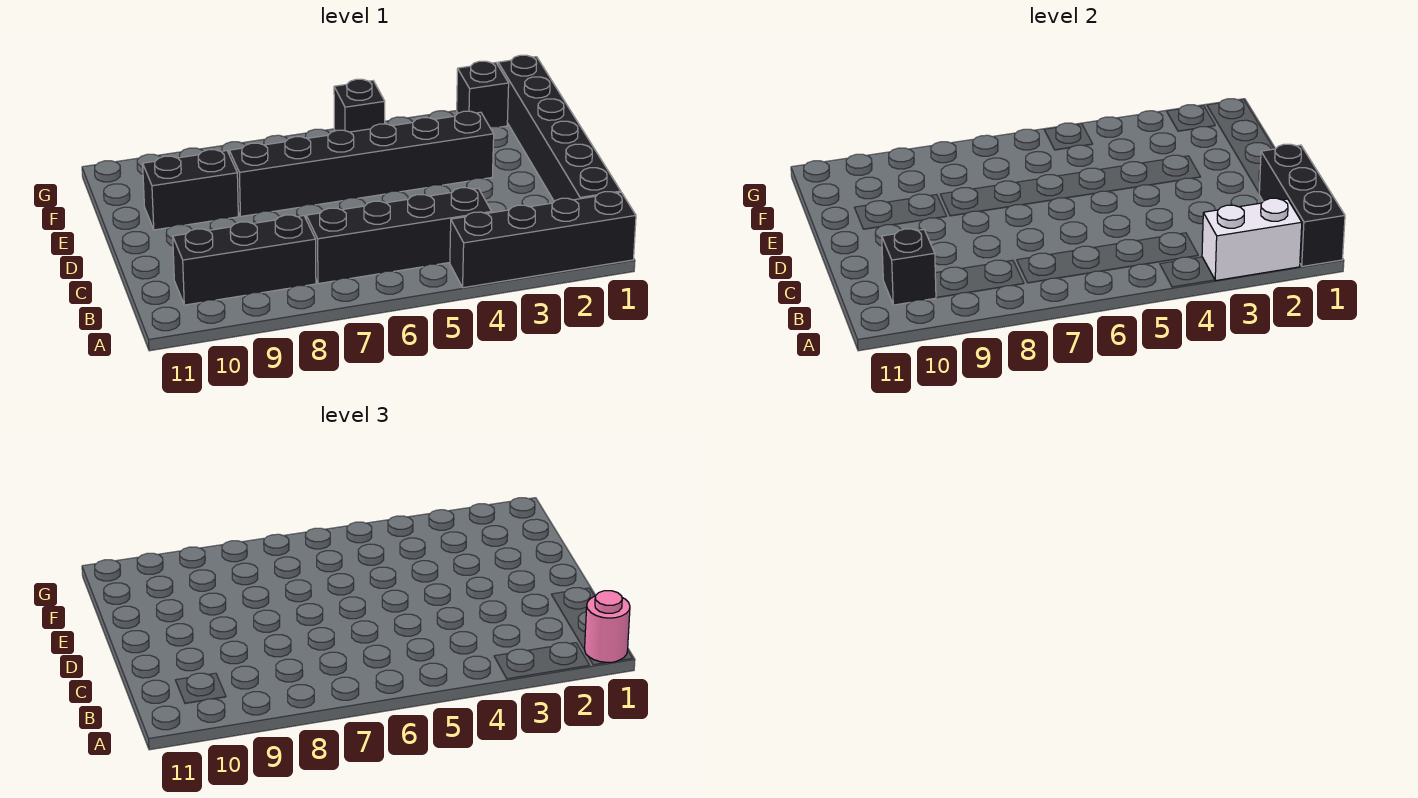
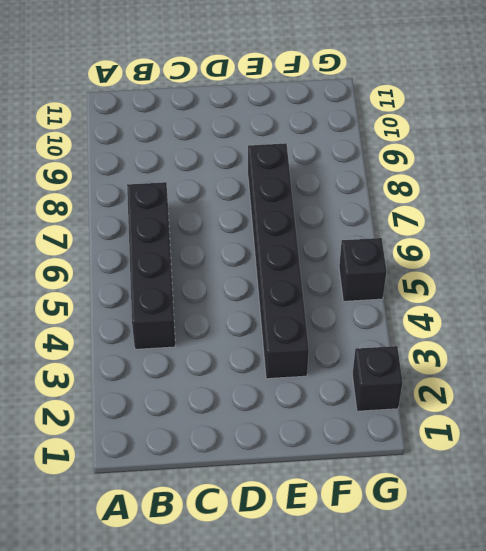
none -> black 1x4 brick [450,192,636,288]
none -> black 1x6 brick [498,55,621,201]
none -> black 1x3 brick [173,215,316,305]

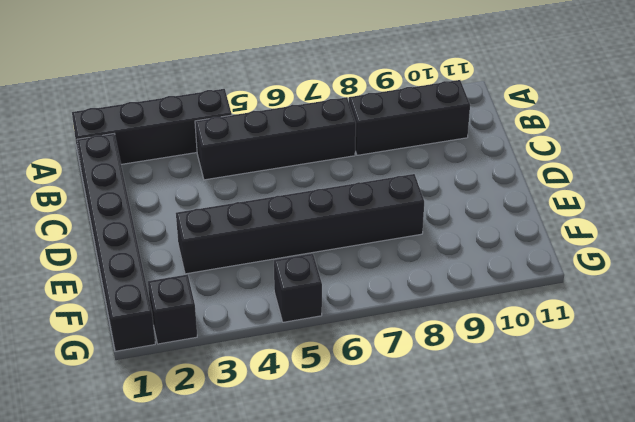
none -> black 1x2 brick [143,150,238,230]
none -> black 1x3 brick [1259,144,1345,266]
none -> white 1x2 brick [1202,198,1302,281]

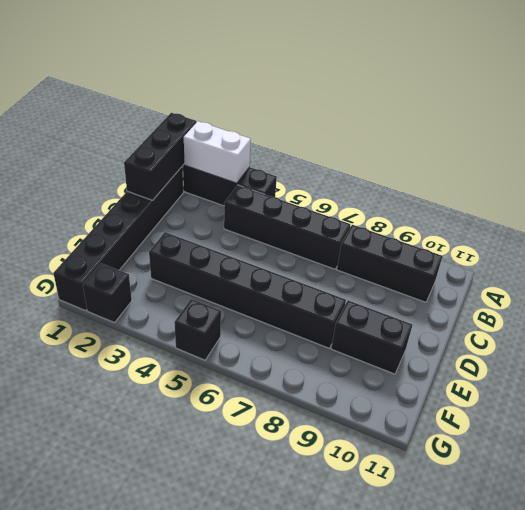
none -> black 1x1 brick [882,229,936,305]
none -> pink 1x1 round brick [585,591,630,663]

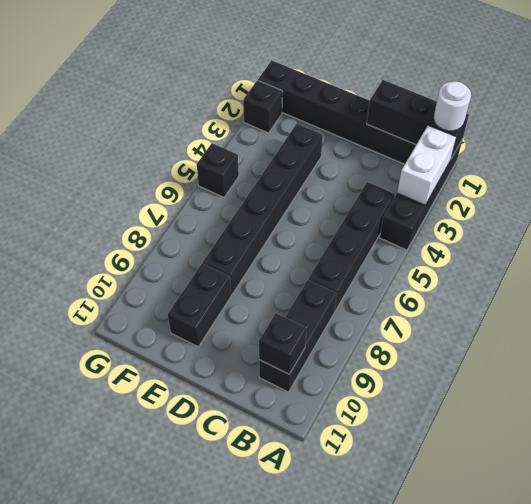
white 1x1 round brick [434,81,471,131] -> pink 1x1 round brick [585,591,630,663]

